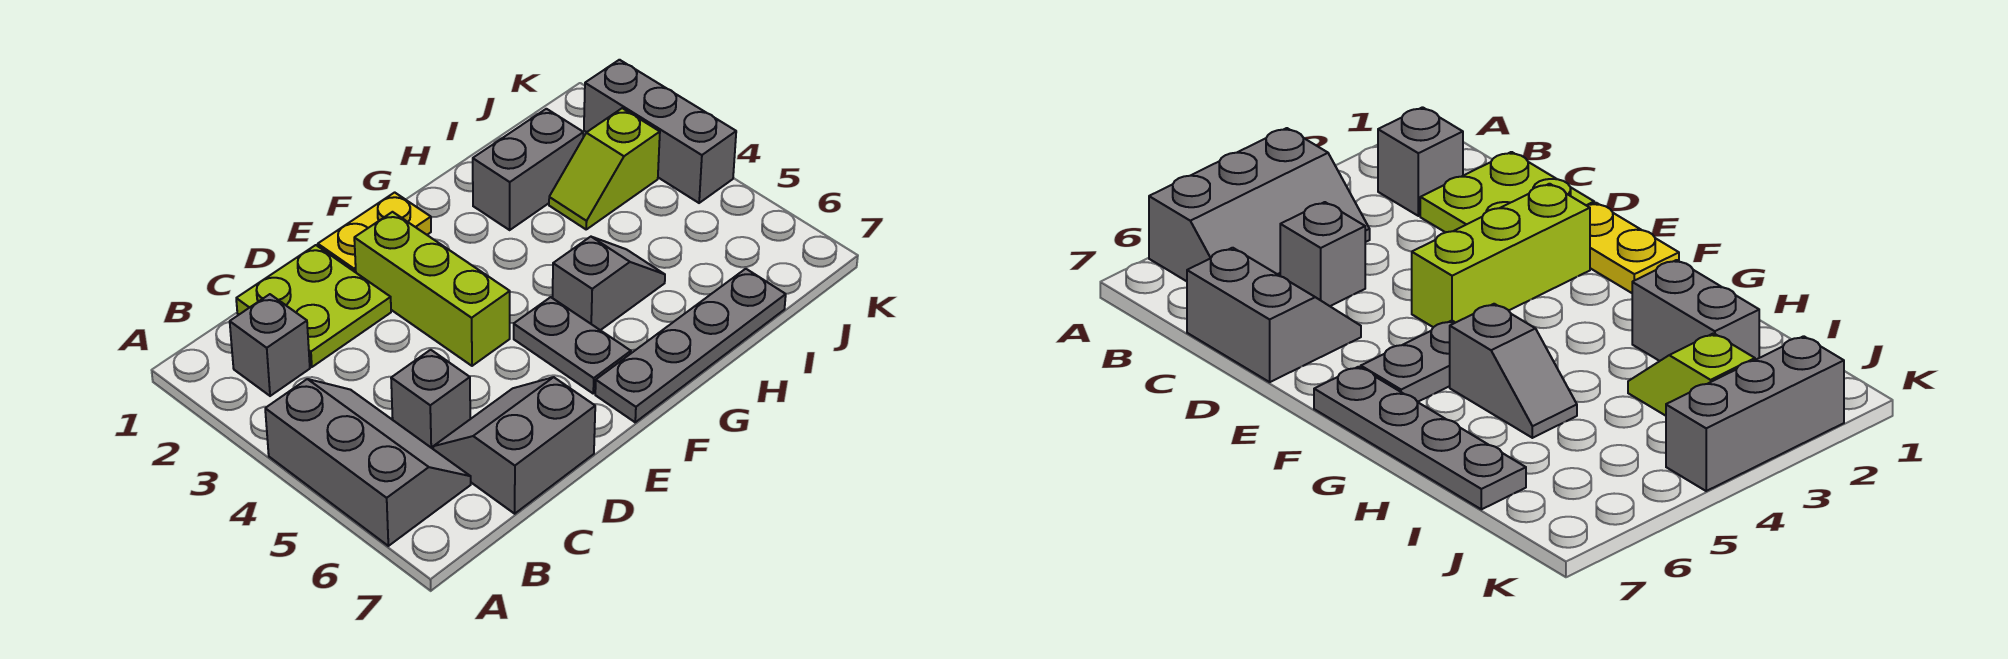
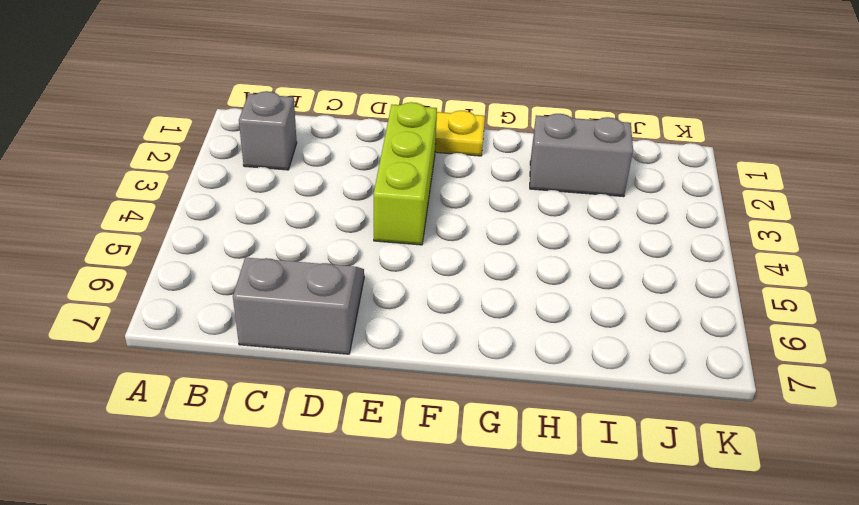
none -> grey 2x3 slope [265,379,471,546]
none -> lime 2x2 plate [236,245,391,367]
none -> grey 1x1 brick [391,350,470,449]

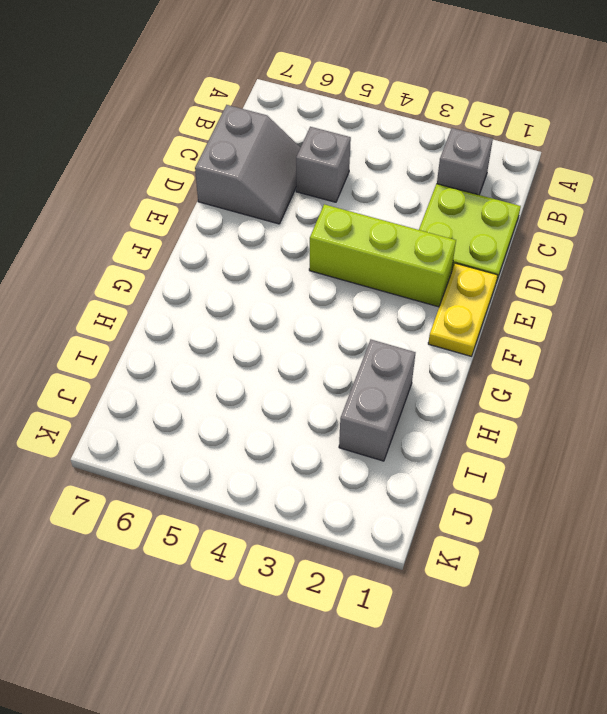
none -> grey 2x3 slope [265,379,471,546]
none -> grey 1x2 plate [514,297,631,393]
none -> grey 1x4 plate [595,269,786,422]

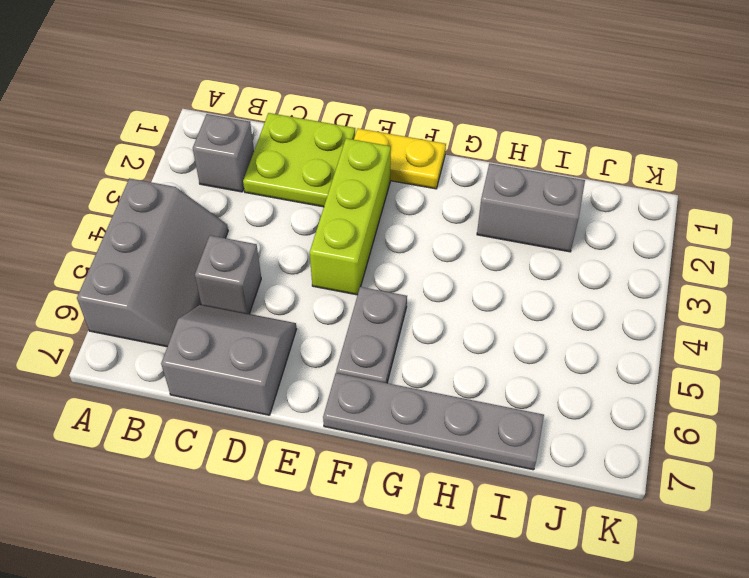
none -> grey 1x2 slope [553,237,665,330]
none -> lime 1x2 slope [549,108,660,229]
none -> grey 1x3 brick [584,60,736,203]

